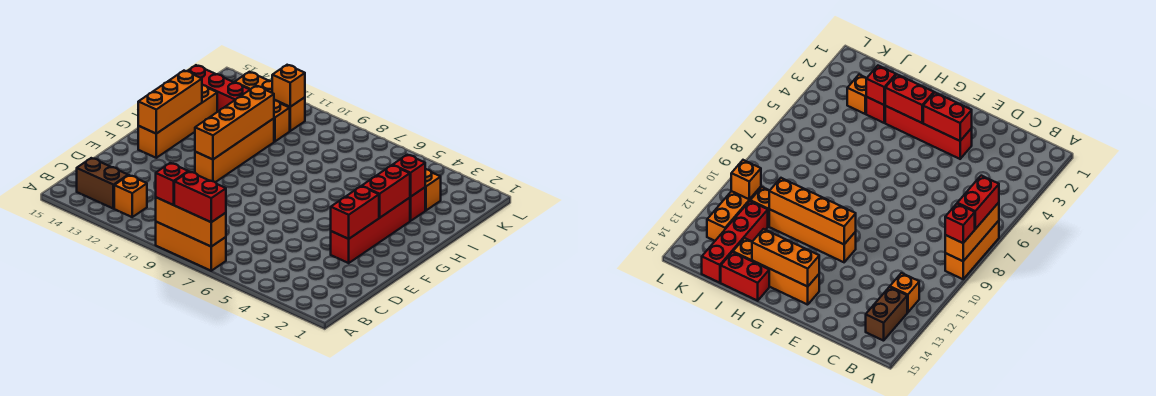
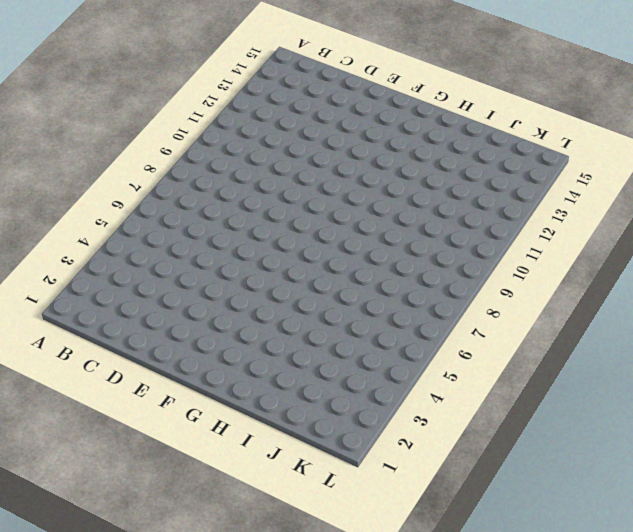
none -> orange 1x3 brick [156,222,226,271]
none -> orange 1x1 brick [114,175,147,217]
none -> brown 1x2 brick [77,158,128,209]

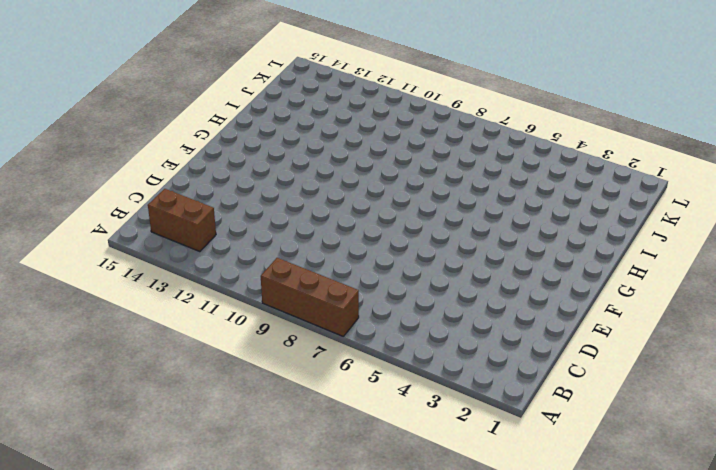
brown 1x3 brick [261,258,359,336] -> orange 1x3 brick [156,222,226,271]
none -> orange 1x1 brick [114,175,147,217]
none -> red 1x4 brick [331,198,410,263]
none -> orange 1x4 brick [195,118,274,182]

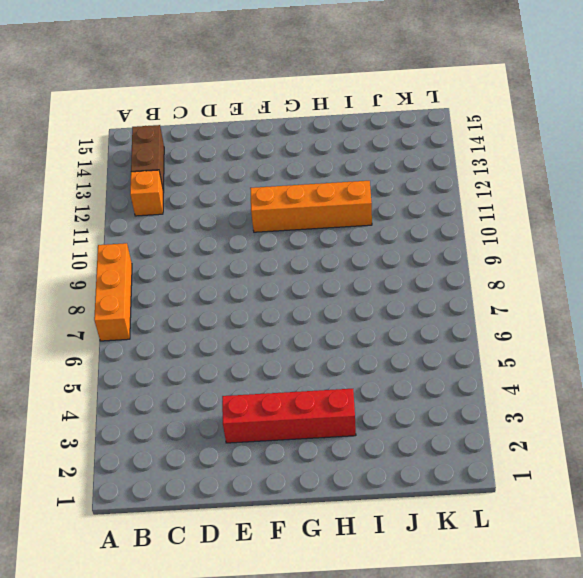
none -> orange 1x4 brick [138,85,217,158]
none -> red 1x2 brick [721,252,769,301]
none -> red 1x1 brick [410,188,425,221]

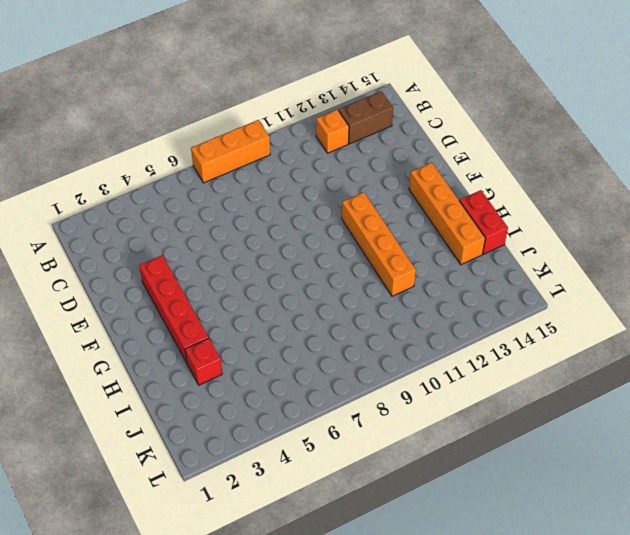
none -> orange 1x1 brick [425,169,441,210]
none -> orange 1x1 brick [274,100,290,142]
none -> red 1x4 brick [188,65,250,112]

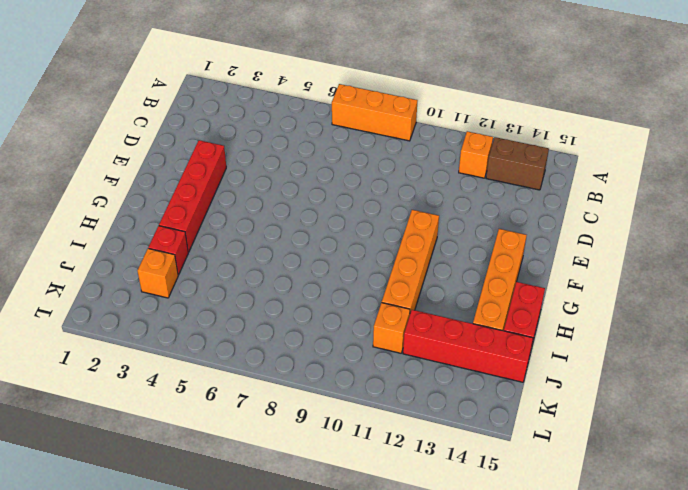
none -> orange 1x3 brick [235,72,305,131]
none -> orange 1x3 brick [156,197,226,247]
none -> red 1x2 brick [331,186,379,239]

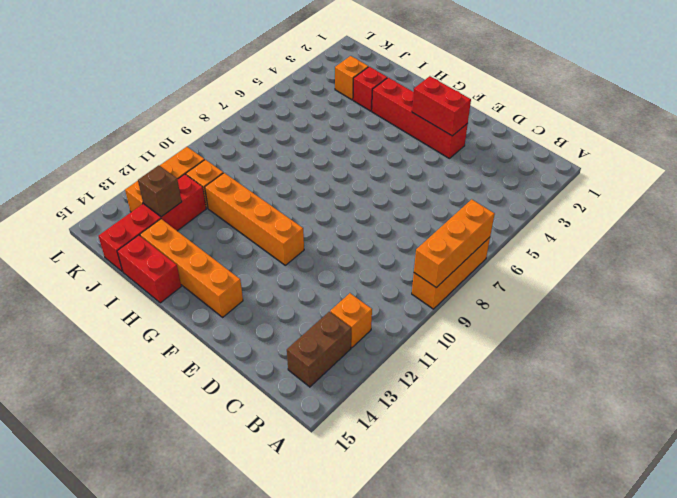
brown 1x1 brick [138,165,182,217] -> none
none -> orange 1x4 brick [195,86,274,159]
none -> orange 1x3 brick [138,71,202,134]
none -> red 1x2 brick [362,165,410,218]

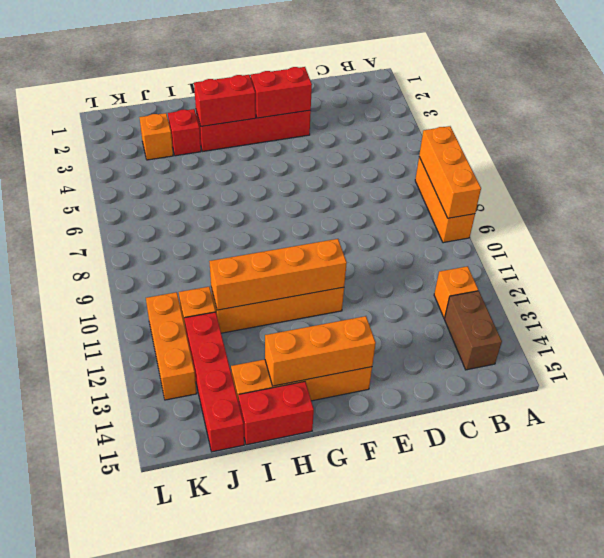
none -> red 1x1 brick [393,155,425,197]
none -> orange 1x1 brick [272,65,305,107]
none -> red 1x2 brick [174,172,226,222]

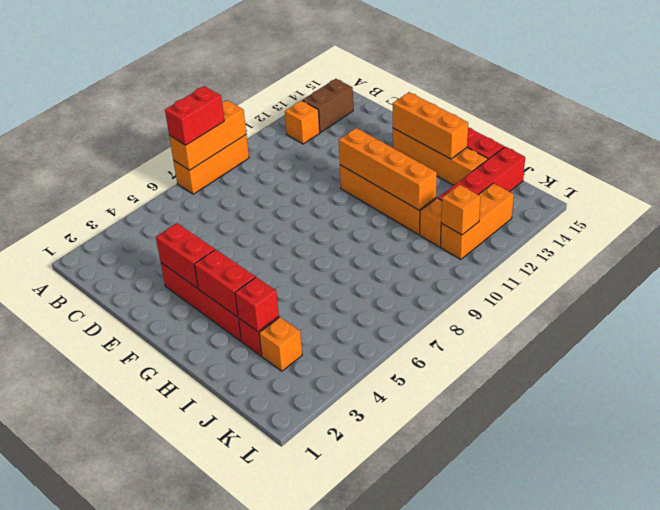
none -> red 1x1 brick [156,163,188,205]

